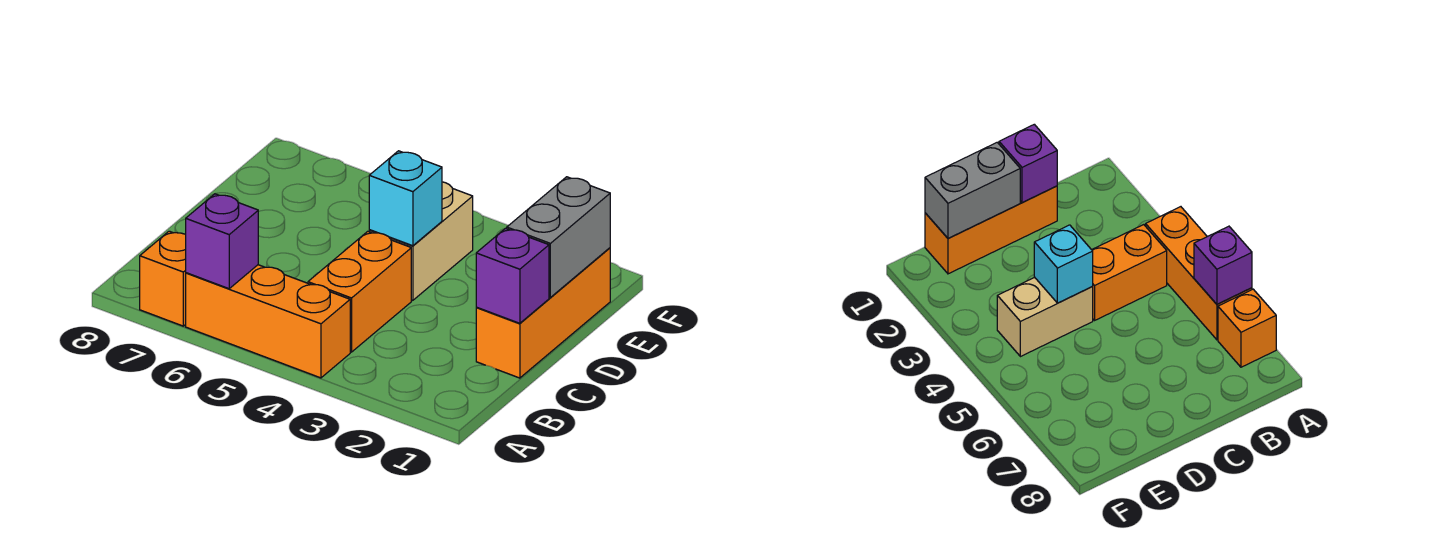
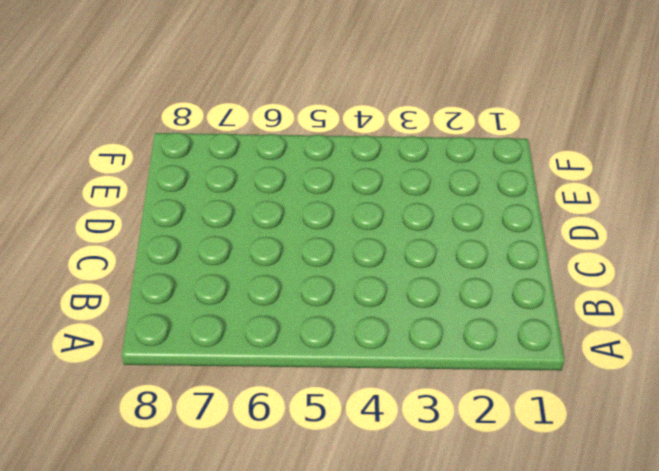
none -> orange 1x3 brick [186,265,350,378]
none -> orange 1x1 brick [140,231,186,326]

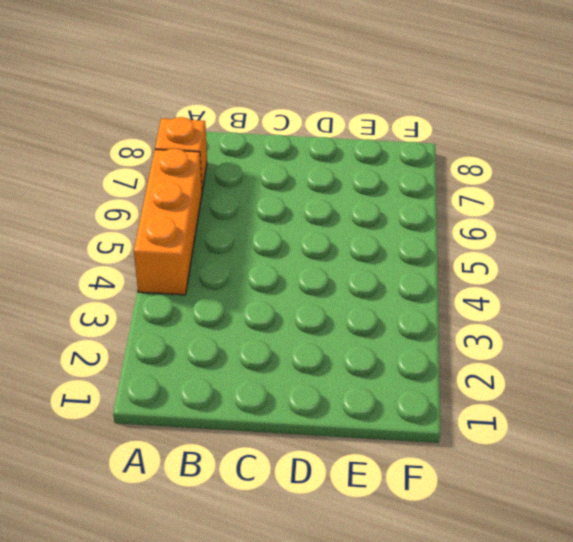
none -> orange 1x2 brick [308,231,411,352]
none -> orange 1x3 brick [476,248,610,378]

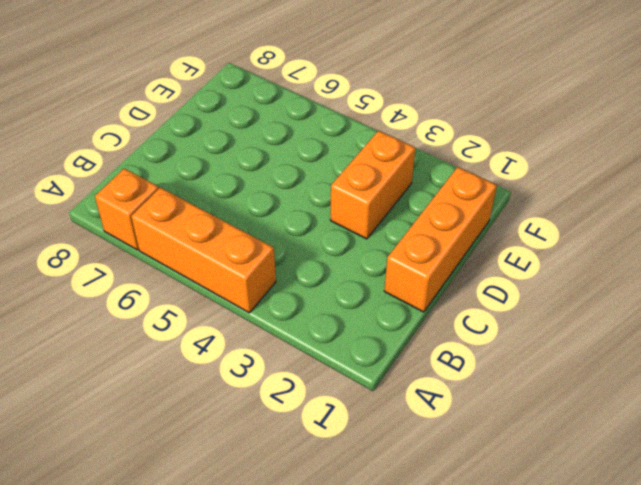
orange 1x2 brick [330,131,415,239] -> orange 1x2 brick moved to [308,231,411,352]
none -> tan 1x2 brick [369,182,473,300]
none -> purple 1x1 brick [186,194,258,289]

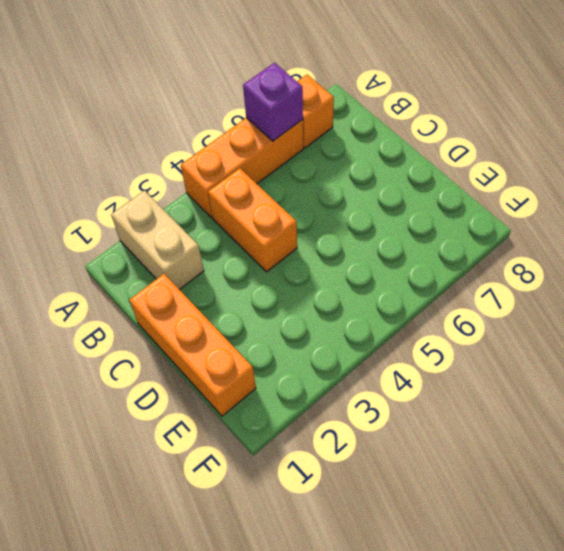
tan 1x2 brick [111,191,204,290] -> tan 1x2 brick moved to [369,182,473,300]
none -> purple 1x1 brick [476,228,549,323]
none -> grey 1x2 brick [507,177,610,297]

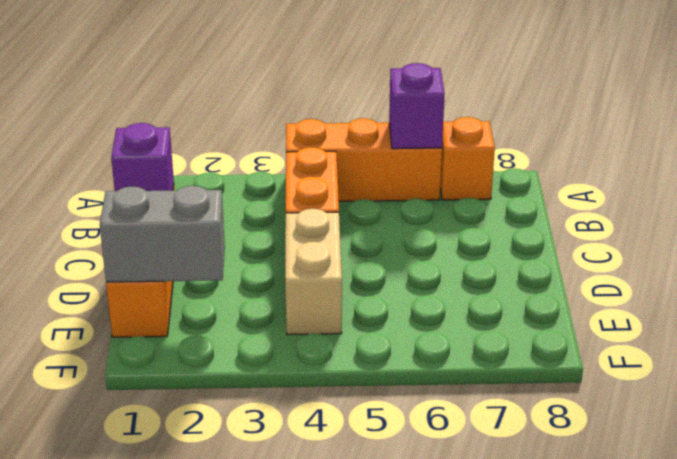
grey 1x2 brick [100,186,225,282] -> grey 1x2 brick turned to [507,177,610,297]
none -> cyan 1x1 brick [369,151,442,246]

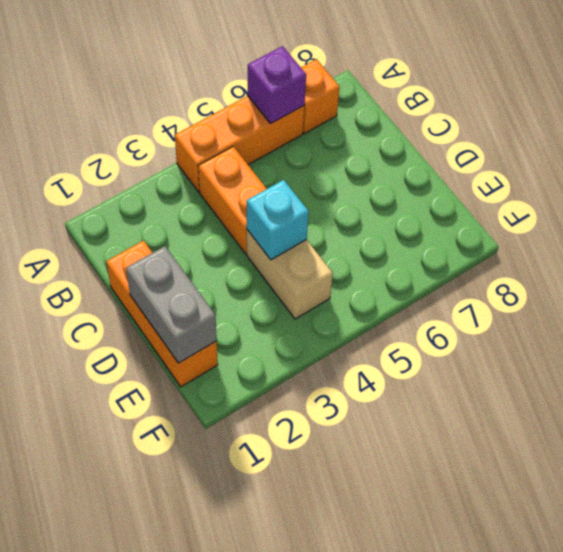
none -> purple 1x1 brick [476,228,549,323]

